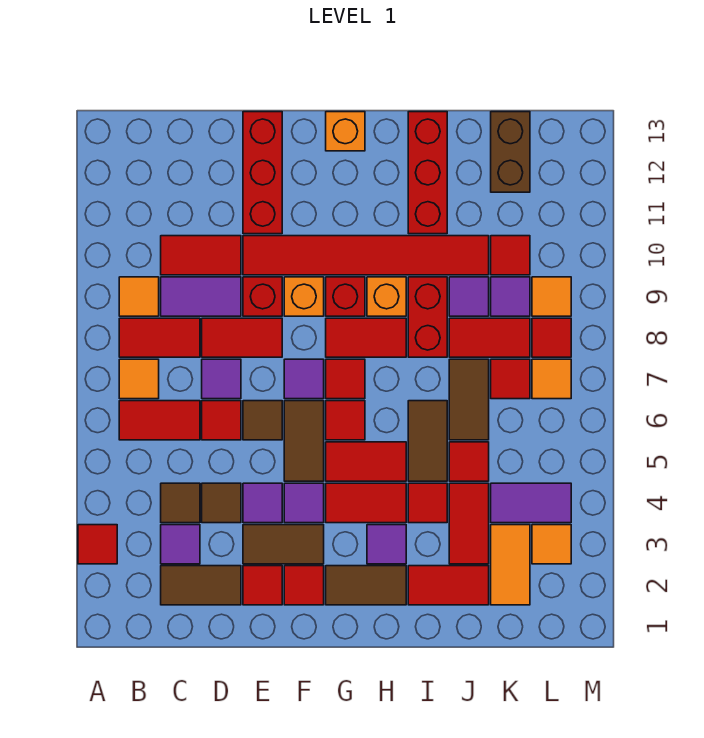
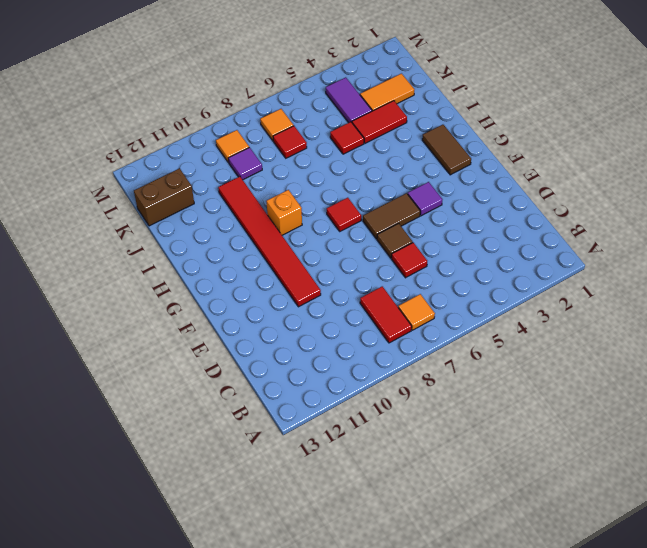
none -> red 1x1 tile [78,525,117,564]
none -> red 1x2 tile [119,401,200,440]
none -> orange 1x1 tile [119,277,159,316]
none -> brown 1x2 tile [161,566,241,605]

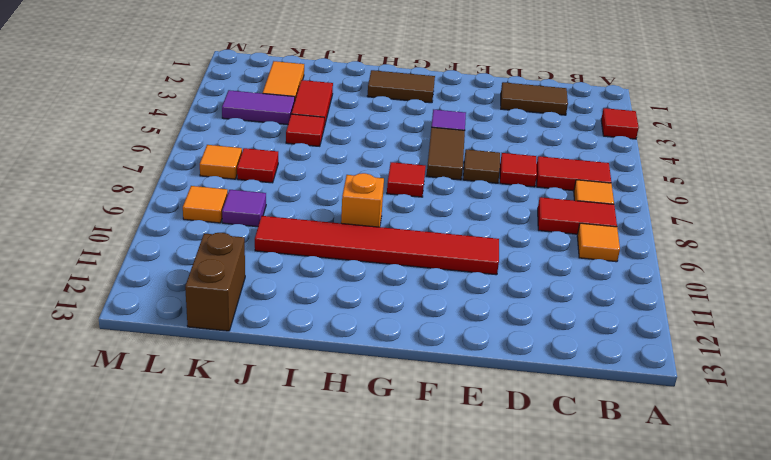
none -> purple 1x1 tile [161,525,200,564]
none -> brown 1x1 tile [161,483,200,523]
none -> purple 1x2 tile [161,277,241,316]
none -> red 1x2 tile [161,236,241,275]

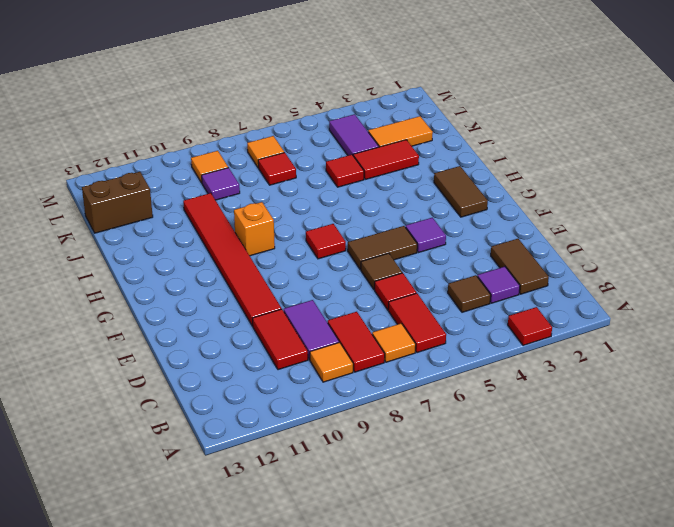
none -> brown 1x1 tile [202,483,241,523]
none -> purple 1x1 tile [202,359,241,399]
none -> red 1x2 tile [202,318,282,357]
none -> red 1x1 tile [243,566,282,605]

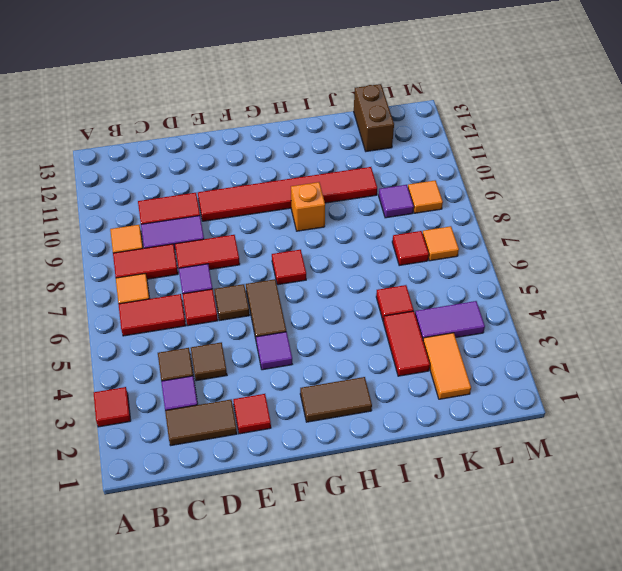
none -> brown 1x2 tile [243,525,324,564]
none -> purple 1x1 tile [243,483,282,523]
none -> red 1x1 brick [243,277,282,316]
none -> red 1x3 brick [243,112,282,234]

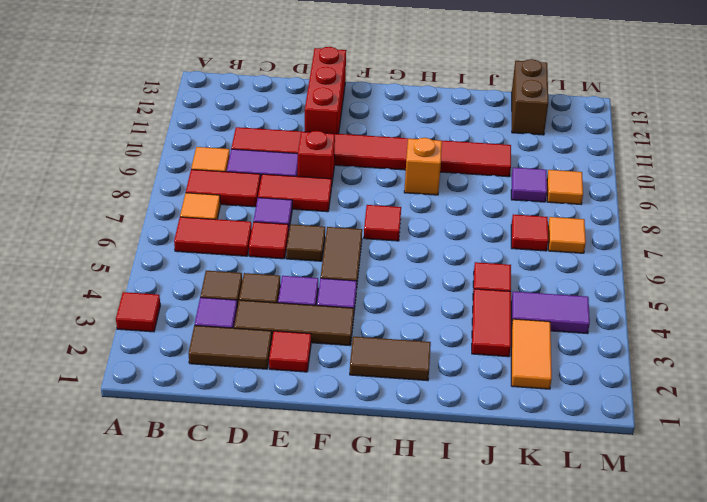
brown 1x3 tile [234,300,354,345] -> brown 1x2 tile [243,525,324,564]
none -> red 1x1 tile [284,566,324,605]
none -> purple 1x1 tile [284,359,324,399]
none -> orange 1x1 brick [284,277,324,316]
none -> red 1x2 tile [326,483,406,523]

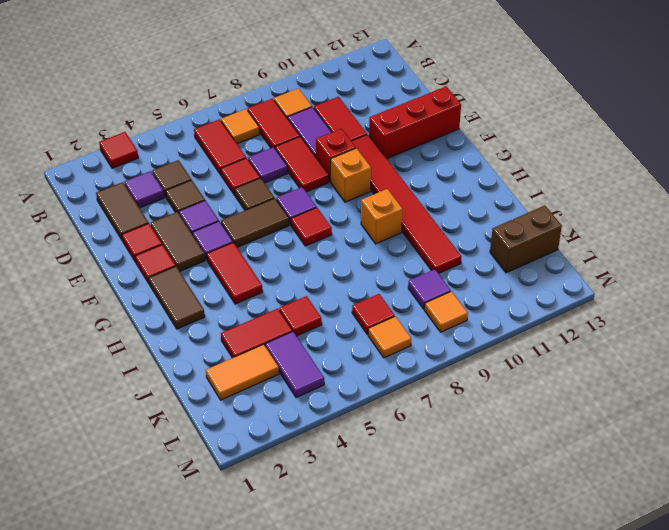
none -> red 1x2 tile [326,442,406,481]
none -> red 1x1 tile [326,401,365,440]
none -> red 1x2 tile [326,318,406,357]
none -> red 1x1 brick [326,277,365,316]

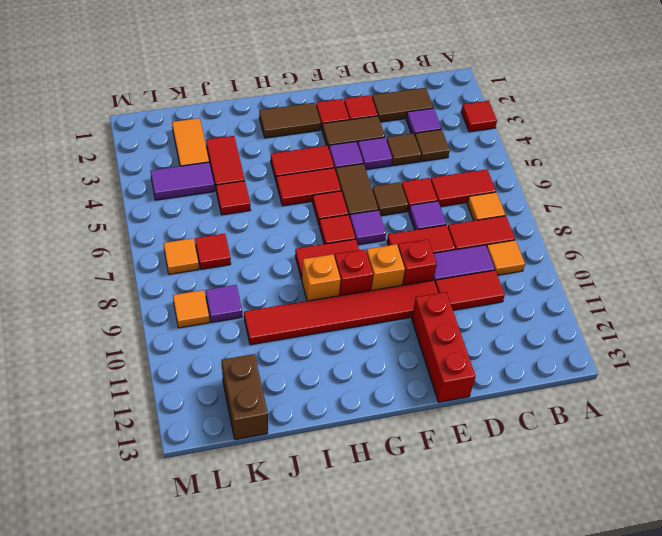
none -> orange 1x1 brick [326,112,365,151]
none -> purple 1x1 tile [367,525,406,564]
none -> red 1x2 tile [408,566,489,605]
none -> red 1x1 tile [408,483,447,523]

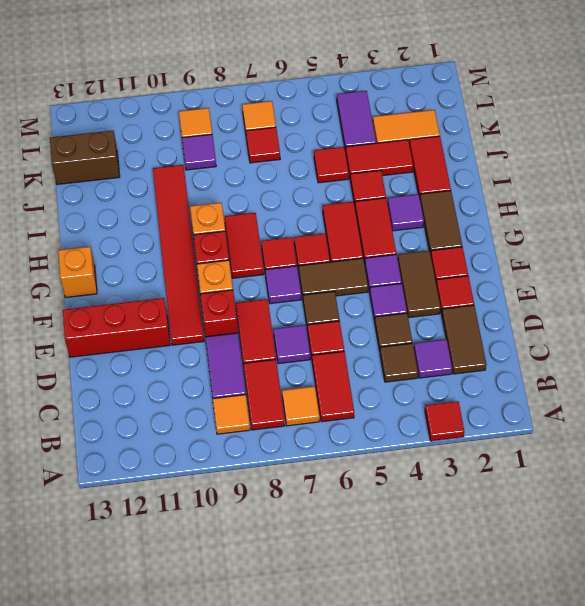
none -> red 1x2 tile [161,236,241,275]
none -> brown 1x2 tile [408,401,447,481]
none -> red 1x2 brick [408,277,447,357]
none -> red 1x3 brick [408,112,447,234]

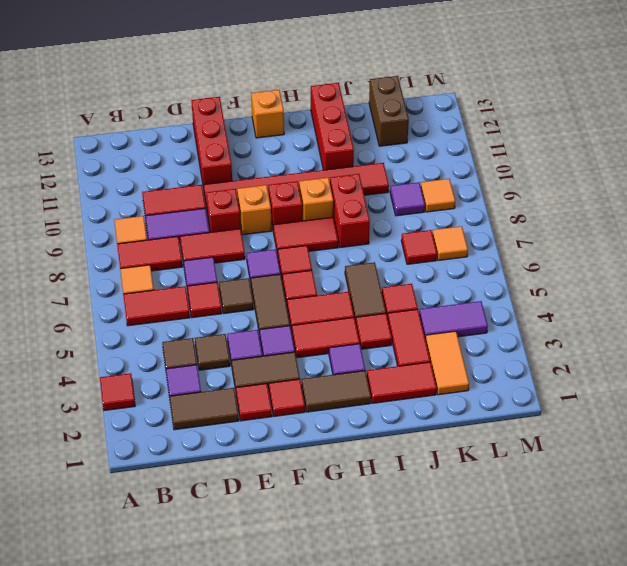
none -> brown 1x2 tile [449,359,489,440]
none -> red 1x2 tile [449,318,530,357]
none -> purple 1x1 tile [449,277,489,316]
none -> red 1x1 tile [491,236,530,275]

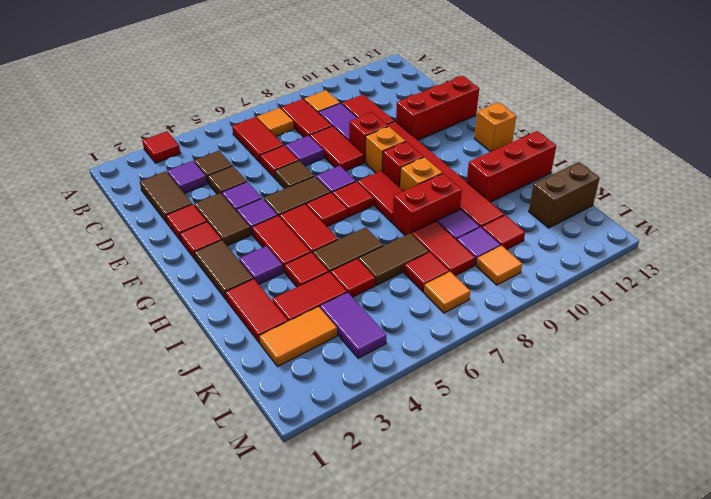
none -> orange 1x1 tile [532,525,571,564]
none -> red 1x1 tile [532,318,571,357]

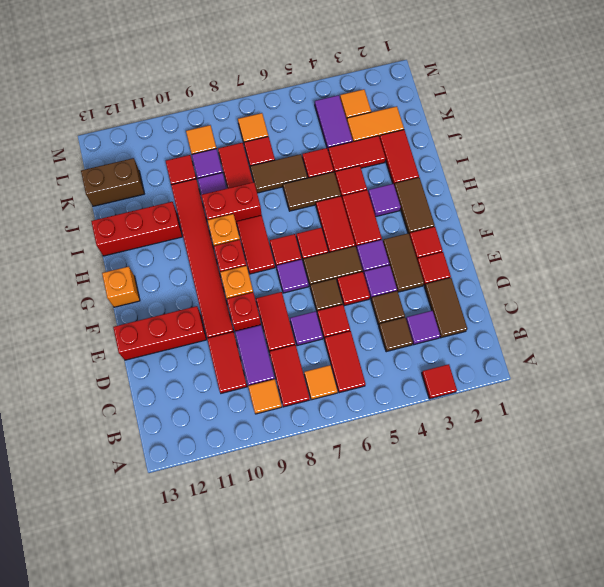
red 1x1 tile [337,272,370,306] -> red 1x1 tile moved to [532,318,571,357]

